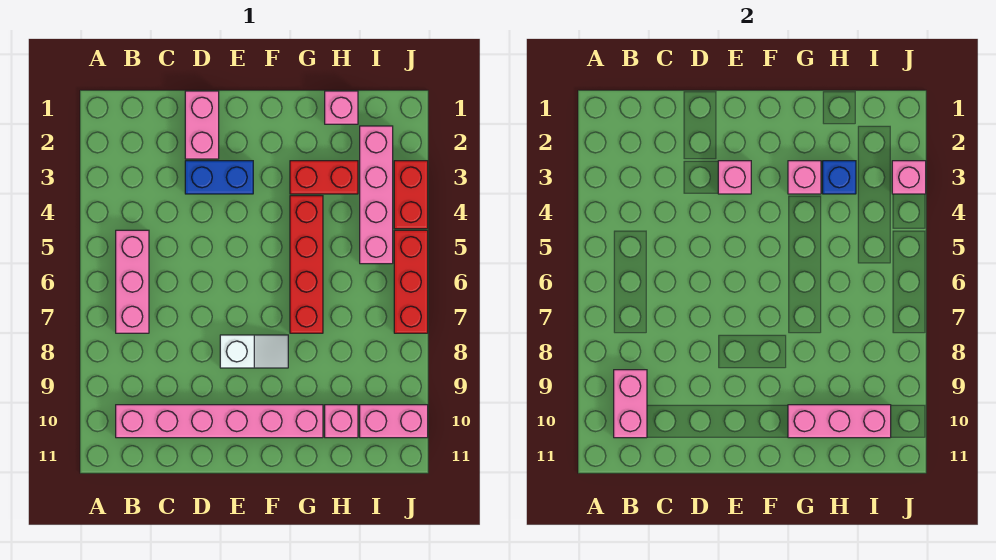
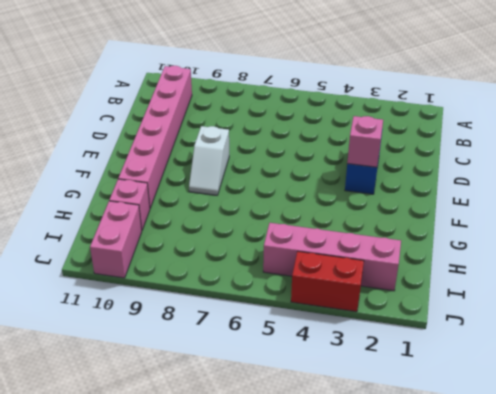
none -> pink 1x3 brick [116,230,149,333]
none -> pink 1x2 brick [185,91,219,159]
none -> red 1x2 brick [290,161,358,194]

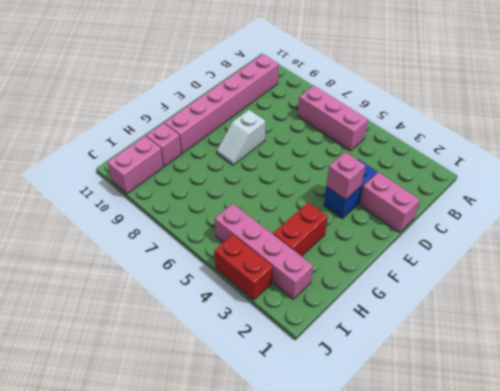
none -> red 1x4 brick [290,196,323,333]
none -> pink 1x1 brick [325,91,358,124]
none -> red 1x3 brick [394,230,428,333]

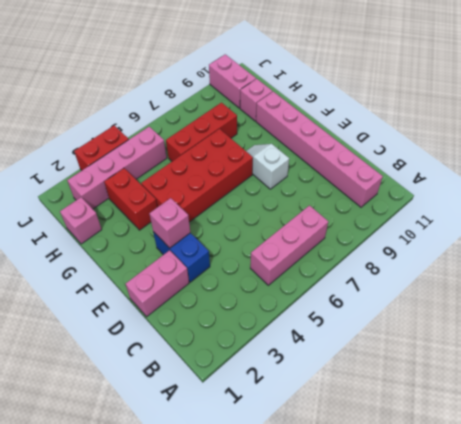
red 2x4 brick [141,129,253,222] -> red 1x4 brick [290,196,323,333]
red 1x3 brick [166,103,237,161] -> red 1x3 brick moved to [394,230,428,333]
none -> pink 1x2 brick [614,370,647,438]
none -> pink 1x1 brick [788,161,821,194]
none -> pink 1x3 brick [788,405,891,438]

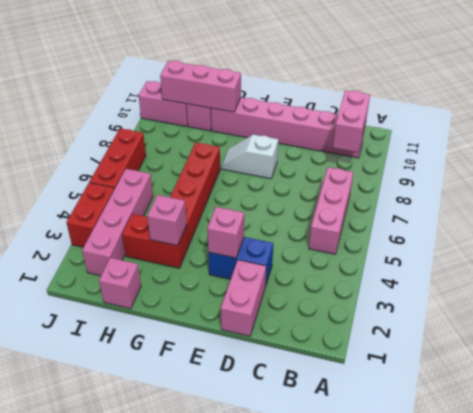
none -> blue 1x1 brick [823,161,856,194]
none -> pink 1x1 brick [892,161,926,194]

